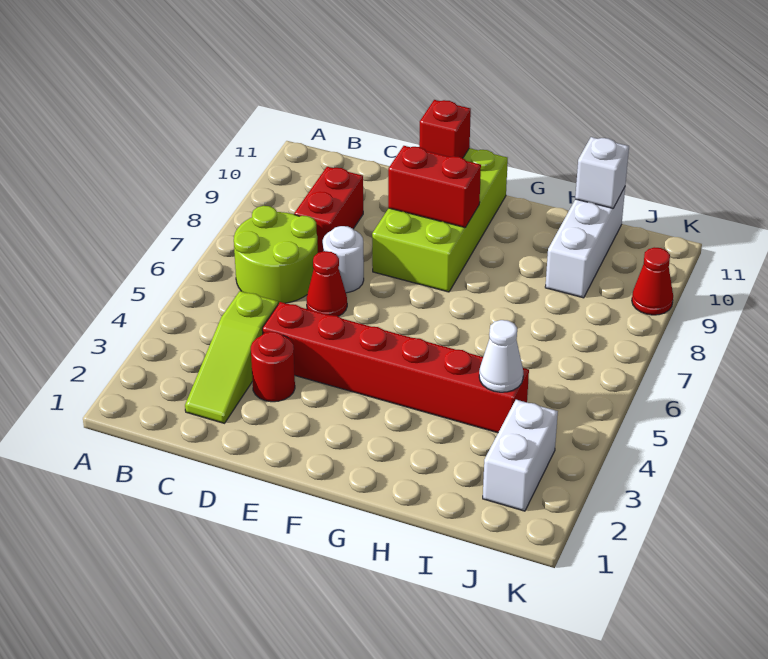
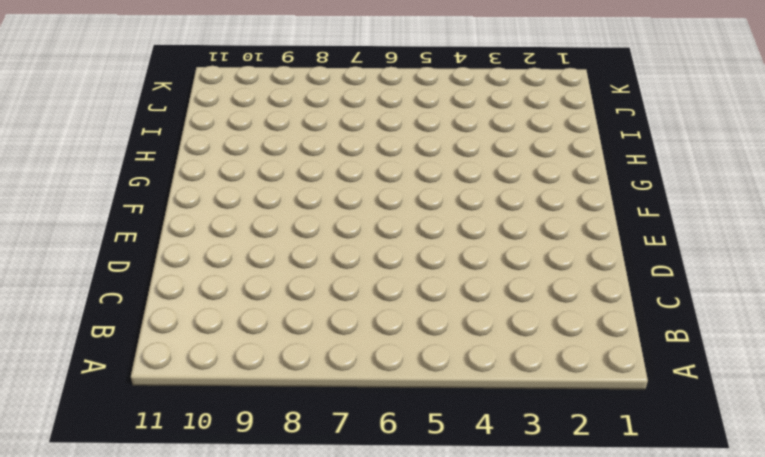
none -> lime 2x2 round brick [234,206,318,304]
none -> lime 1x3 slope [185,291,278,423]
none -> red 1x2 brick [294,167,363,253]

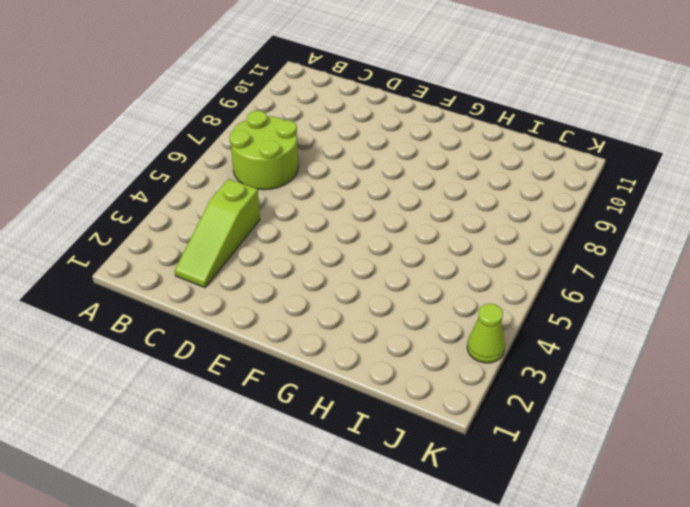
lime 1x1 cone [467,304,505,363] -> none
none -> red 1x2 brick [294,167,363,253]
none -> red 1x1 round brick [251,332,295,402]
none -> red 1x6 brick [262,302,529,433]

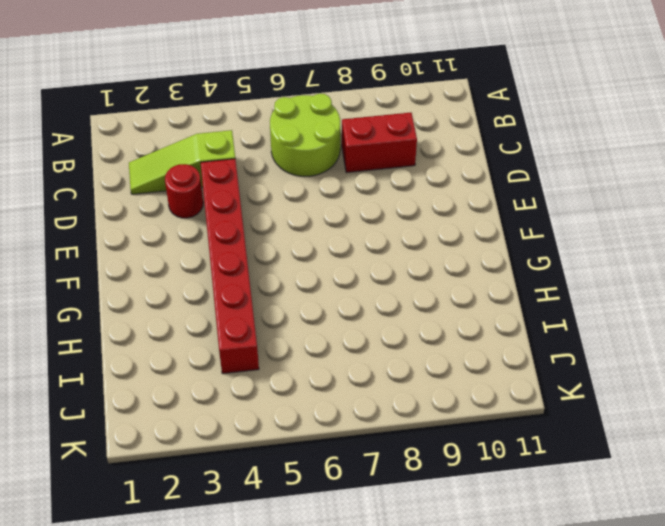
none -> red 1x1 cone [306,251,347,316]
none -> white 1x1 round brick [323,226,364,293]
none -> lime 2x4 brick [372,148,508,292]

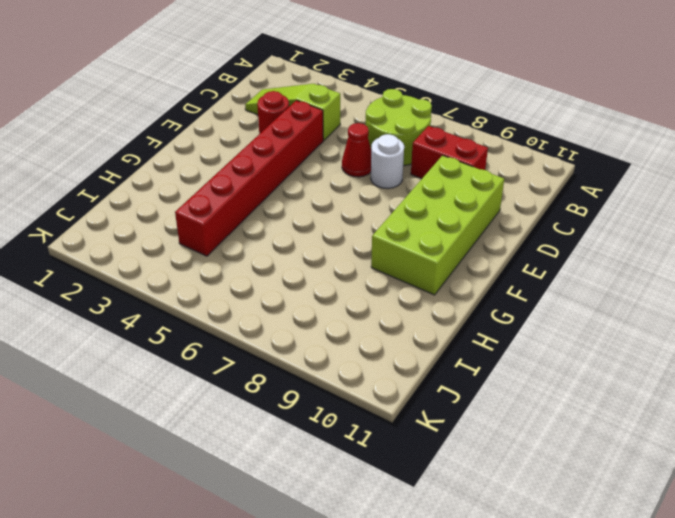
lime 2x4 brick [371,155,504,295] -> lime 2x4 brick turned to [372,148,508,292]
none -> white 1x3 brick [545,187,625,298]
none -> white 1x2 brick [483,400,558,511]
none -> red 1x1 cone [632,247,673,315]

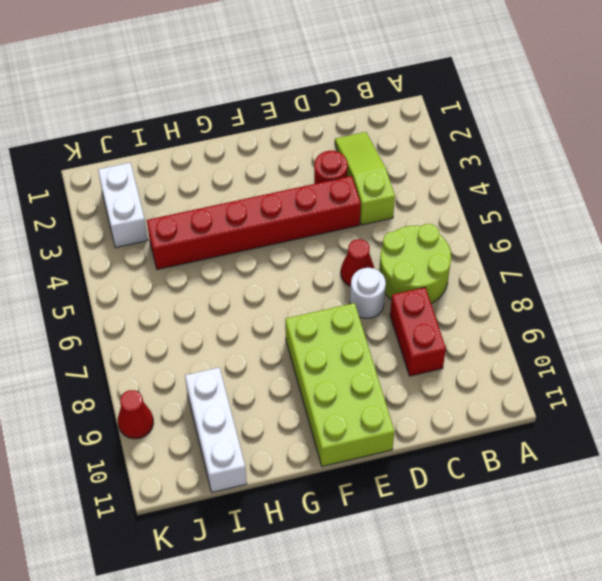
none -> red 1x2 brick [388,146,481,227]
none -> red 1x1 brick [419,100,471,158]
none -> white 1x1 cone [479,320,523,392]

